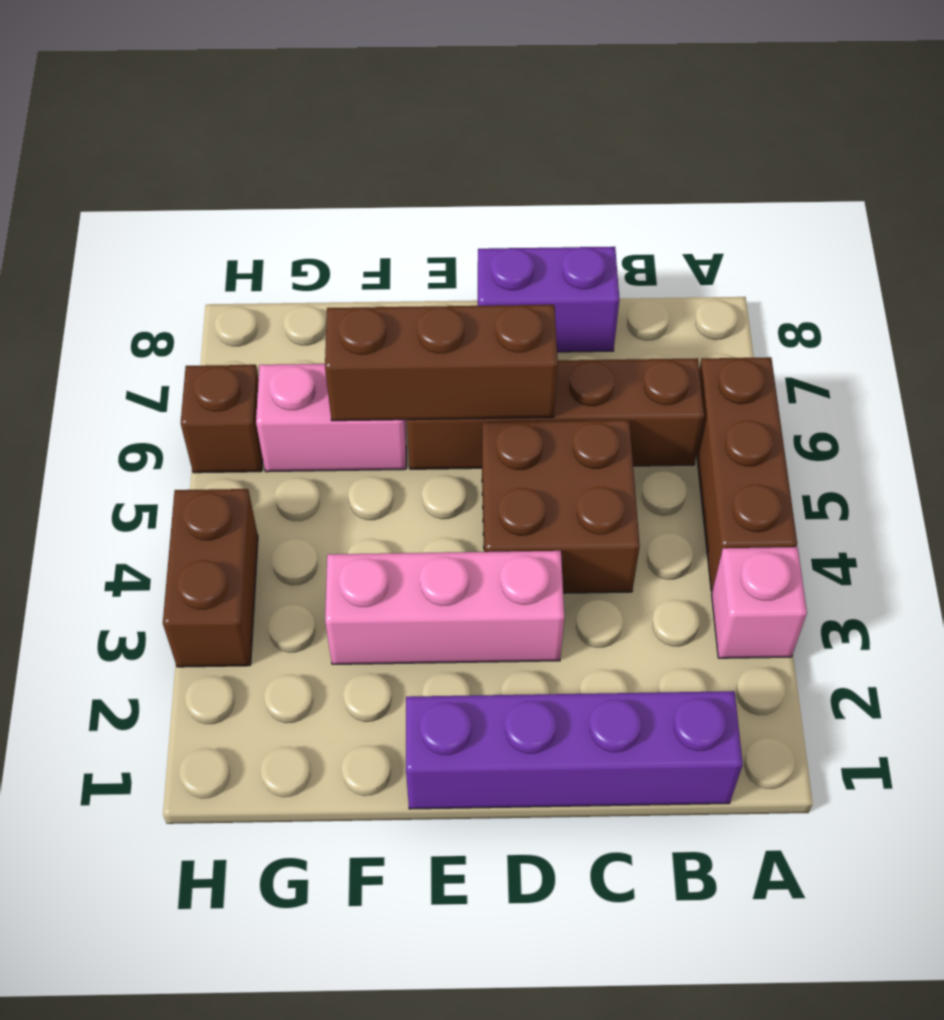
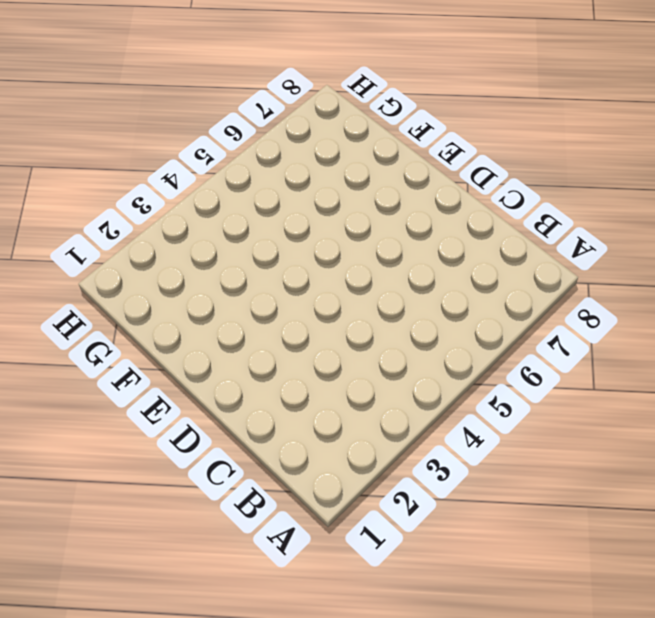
none -> pink 1x1 brick [712,547,807,658]
none -> brown 1x3 brick [697,357,797,591]

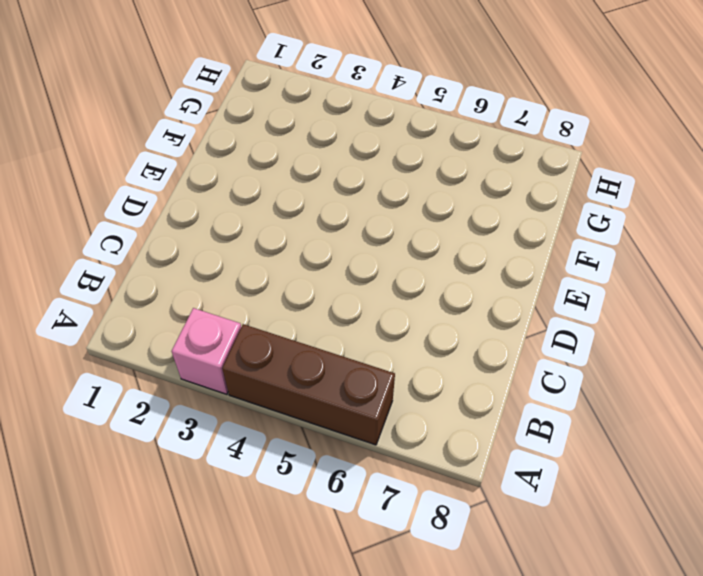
none -> purple 1x4 brick [406,691,743,809]
none -> brown 1x4 brick [407,358,704,469]

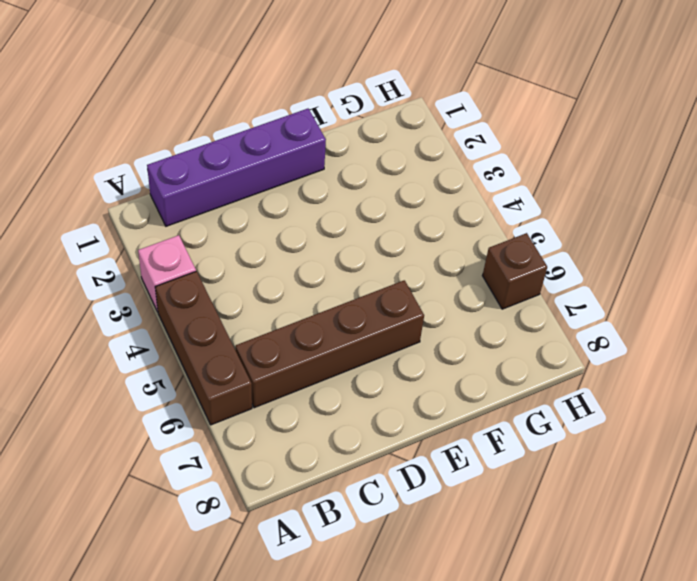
none -> brown 2x2 brick [482,420,640,593]
none -> purple 1x2 brick [478,247,620,352]

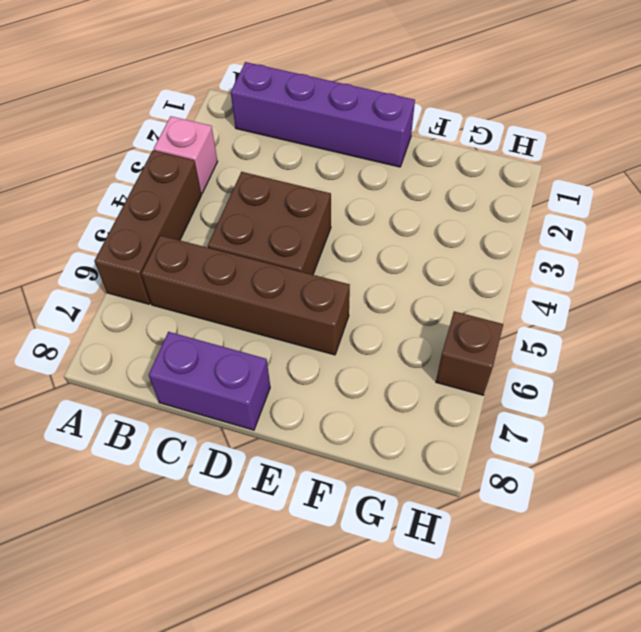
none -> pink 1x3 brick [325,551,564,664]
none -> pink 1x2 brick [256,364,406,472]

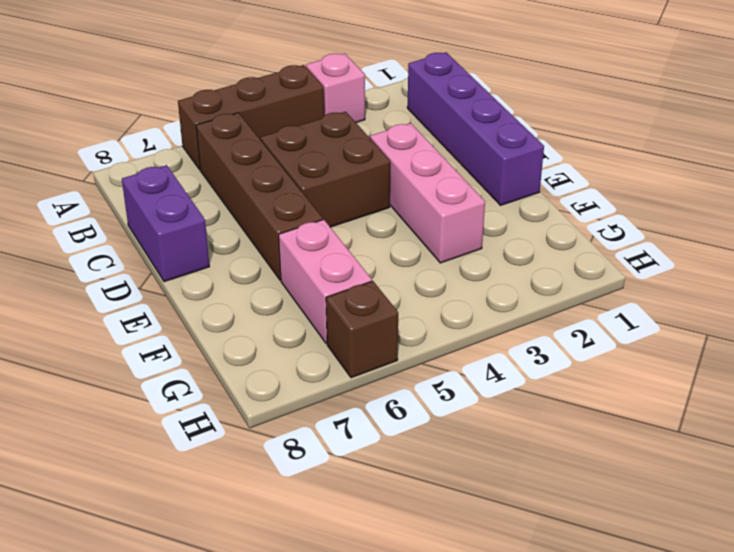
none -> brown 1x2 brick [163,489,258,667]
none -> brown 1x3 brick [325,305,558,421]

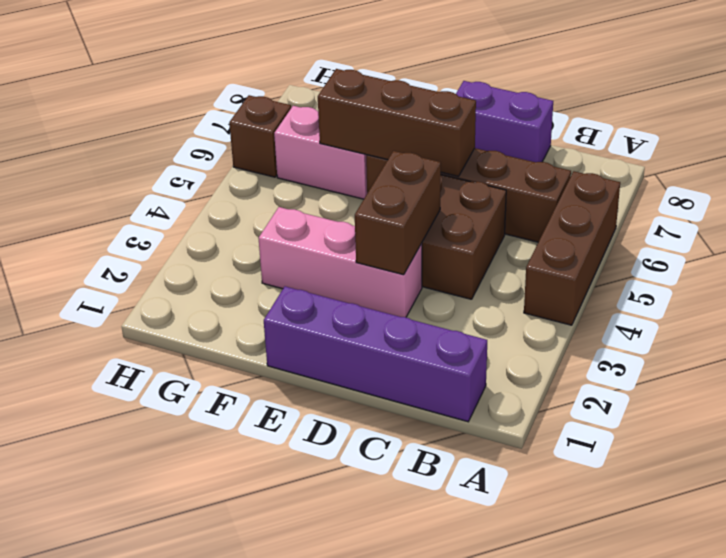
brown 1x2 brick [355,151,441,275] -> brown 1x2 brick moved to [163,489,258,667]
none -> pink 1x1 brick [712,547,807,658]

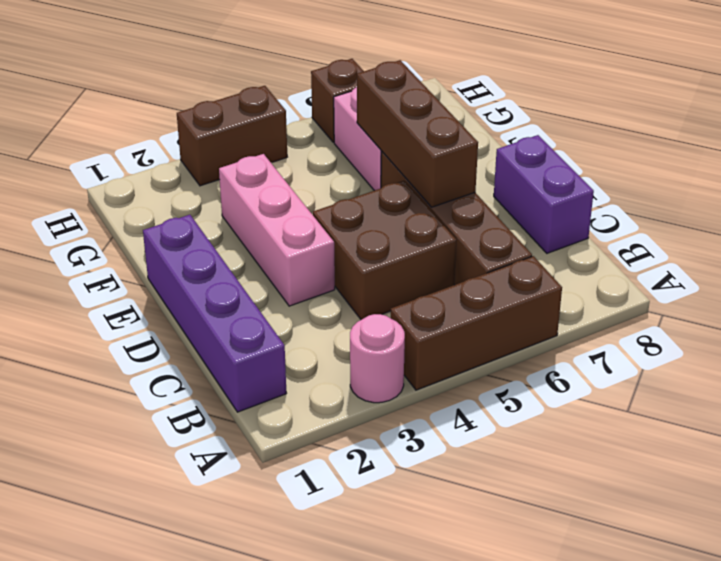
pink 1x1 round brick [350,314,405,403] -> pink 1x1 brick [712,547,807,658]

